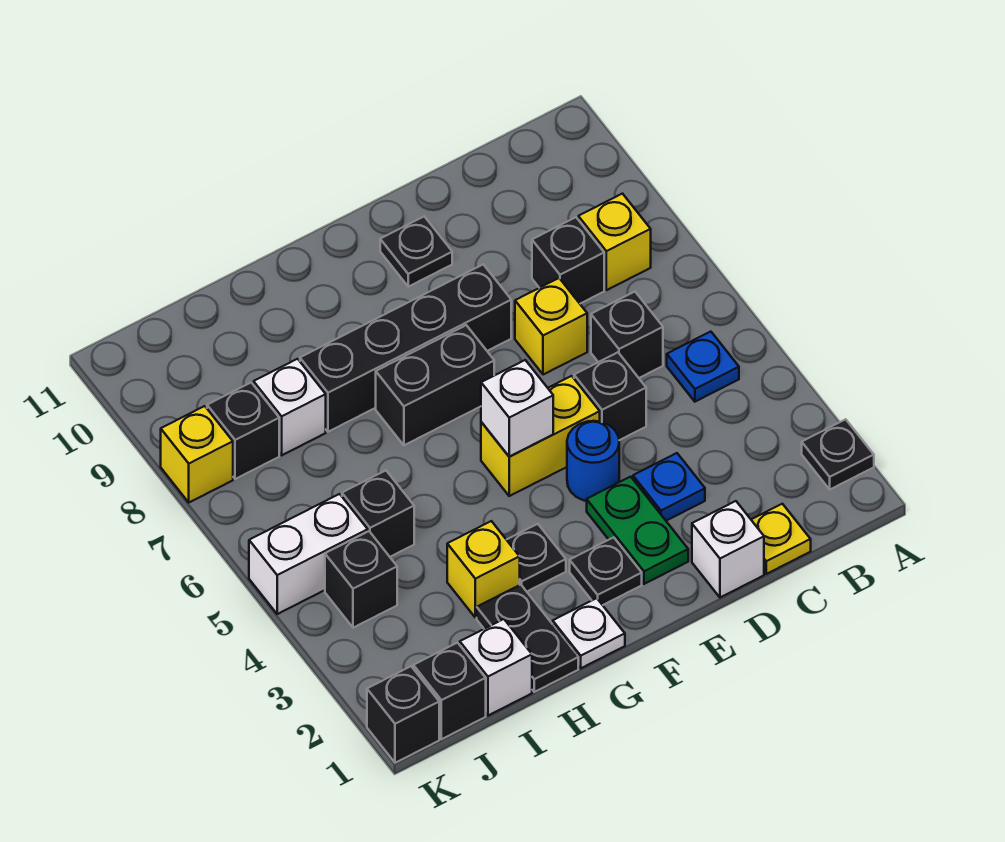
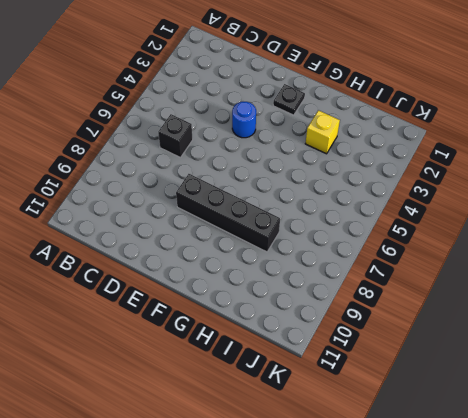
none -> black 1x1 plate [802,419,874,489]
none -> blue 1x1 plate [667,332,739,402]
none -> yellow 1x1 brick [578,194,651,290]
none -> yellow 1x1 plate [751,504,811,574]

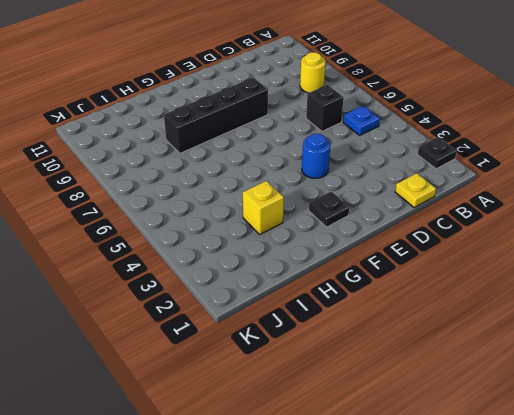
yellow 1x1 round brick [300,52,326,93] -> yellow 1x1 brick [578,194,651,290]
none -> black 1x1 brick [532,217,604,304]
none -> white 1x1 brick [692,501,764,598]
none -> blue 1x1 plate [633,453,705,521]
none -> black 1x1 brick [574,352,646,440]

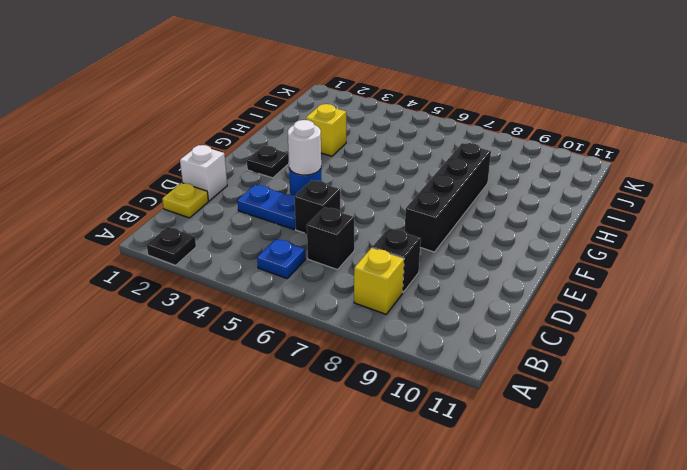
blue 1x2 plate [237,185,296,229] -> blue 1x1 plate [633,453,705,521]
white 1x1 round brick [288,120,321,175] -> none
none -> yellow 1x1 brick [515,278,587,375]
none -> green 1x2 plate [587,477,688,584]
none -> yellow 1x2 brick [481,376,600,496]
none -> black 1x1 plate [380,216,452,287]

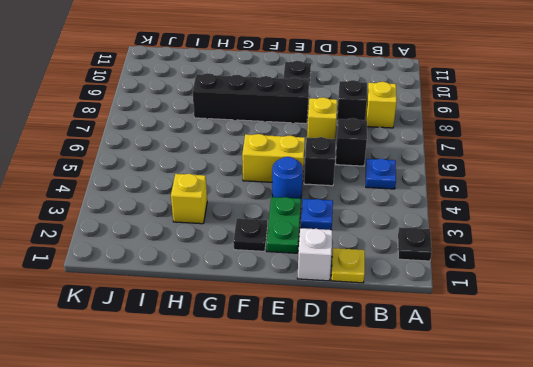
none -> black 1x2 brick [376,325,494,445]
none -> white 1x1 plate [553,598,625,668]
none -> black 1x1 plate [507,524,566,591]
none -> black 1x2 plate [477,585,578,692]

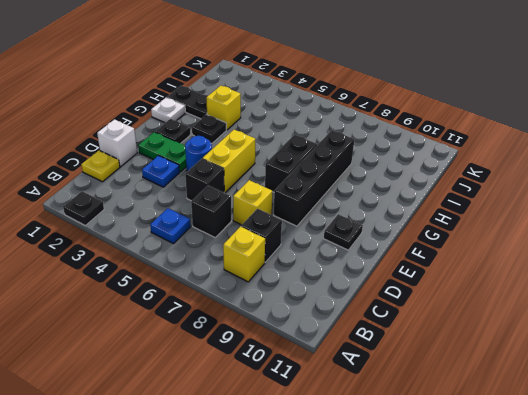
none -> white 1x1 brick [460,619,532,716]
none -> black 1x1 brick [342,470,414,557]
none -> white 1x1 brick [254,359,326,455]
none -> black 1x1 brick [413,643,486,739]

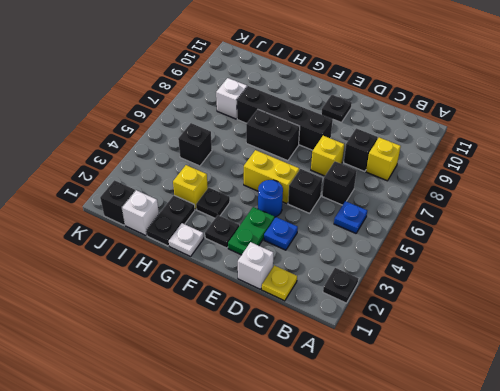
none -> black 1x1 brick [325,531,397,628]
none -> white 1x2 brick [249,494,368,614]
none -> black 1x1 brick [207,383,279,479]
none -> black 1x1 brick [367,666,439,763]

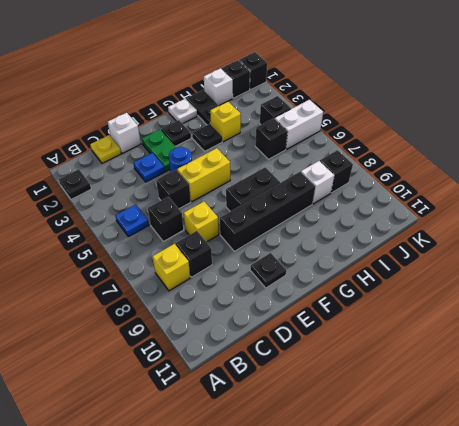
none -> yellow 1x1 brick [161,406,233,502]
none -> white 1x1 brick [481,360,553,457]

